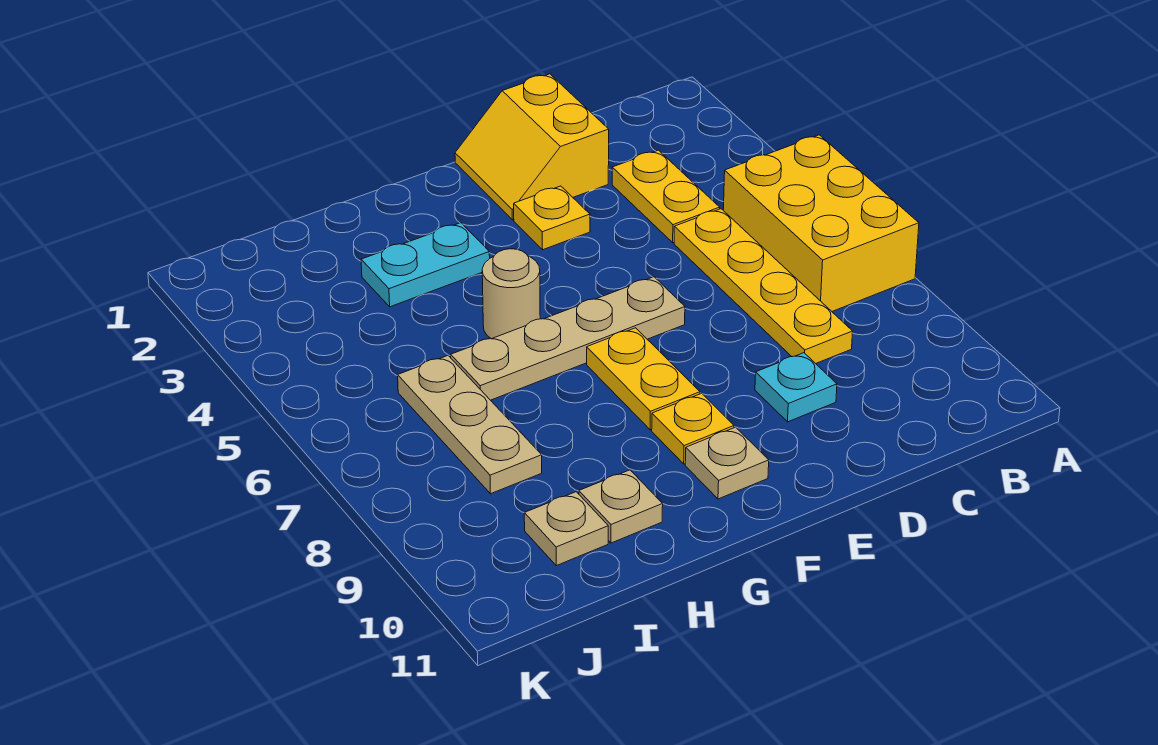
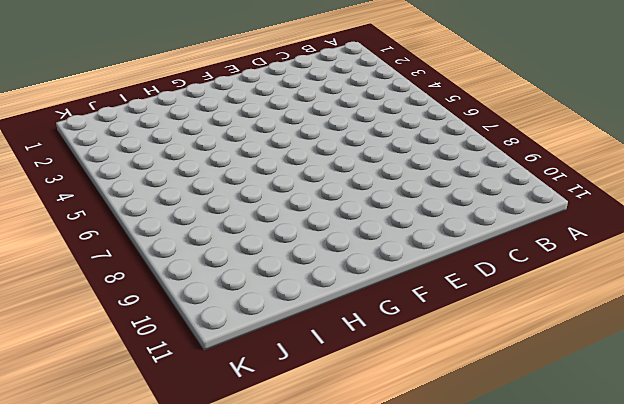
none -> yellow 2x3 brick [723,135,919,311]
none -> yellow 1x2 plate [612,150,720,243]
none -> yellow 1x4 plate [674,209,853,363]

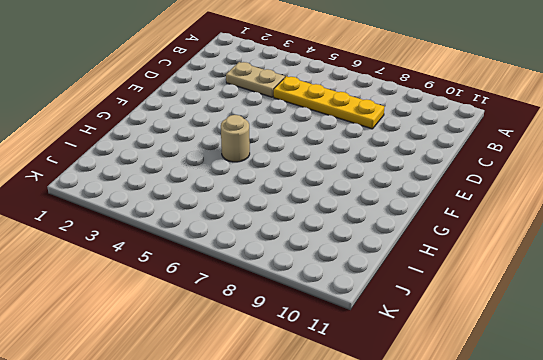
tan 1x2 plate [226,62,285,97] -> yellow 1x2 plate [612,150,720,243]
none -> yellow 2x3 brick [723,135,919,311]
none -> yellow 2x2 slope [455,74,609,220]
none -> cyan 1x1 plate [755,353,837,422]

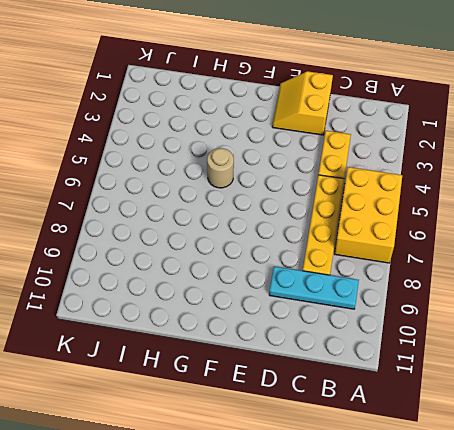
cyan 1x3 plate [269,266,359,309] -> cyan 1x1 plate [755,353,837,422]
none -> yellow 1x1 plate [514,186,590,250]
none -> tan 1x4 plate [451,277,685,400]
none -> yellow 1x2 plate [587,328,700,430]

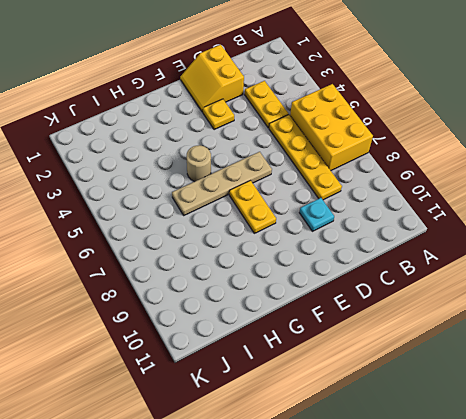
none -> yellow 1x1 plate [652,393,734,464]
none -> tan 1x1 plate [685,427,769,499]
none -> cyan 1x2 plate [361,223,490,307]

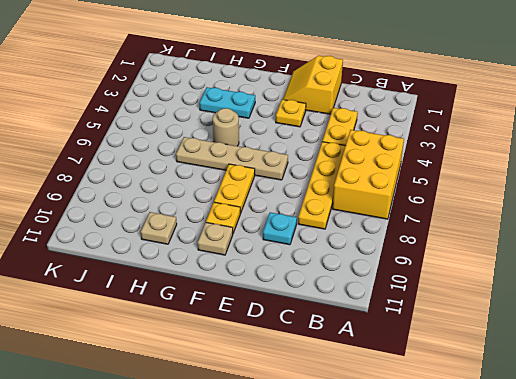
none -> tan 1x3 plate [398,356,542,494]
none -> tan 1x1 plate [524,492,608,566]

